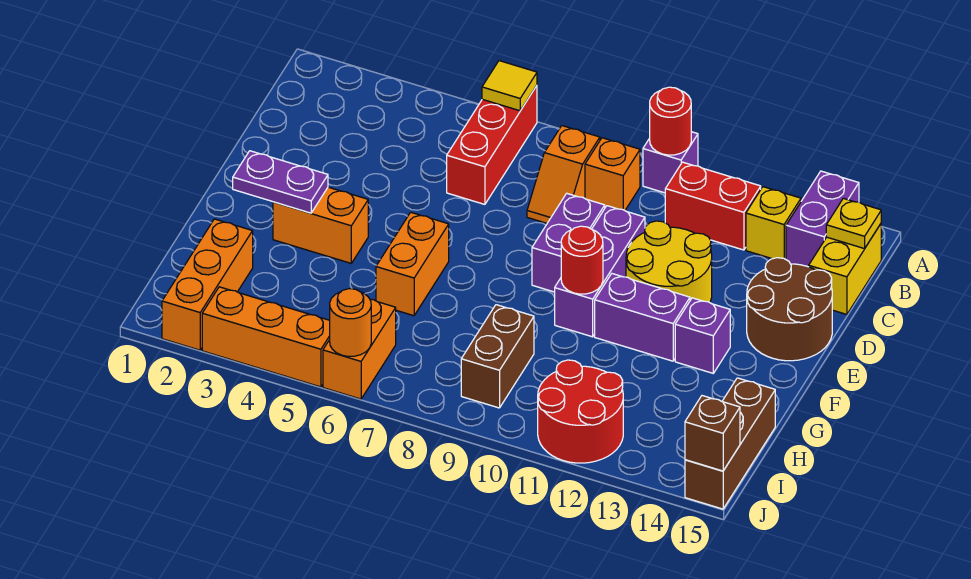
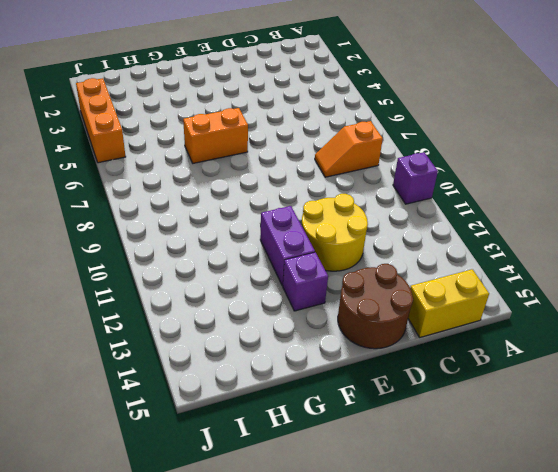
none -> red 1x3 brick [447,86,537,204]
none -> purple 1x2 brick [786,171,859,267]
none -> orange 1x1 brick [585,138,640,210]

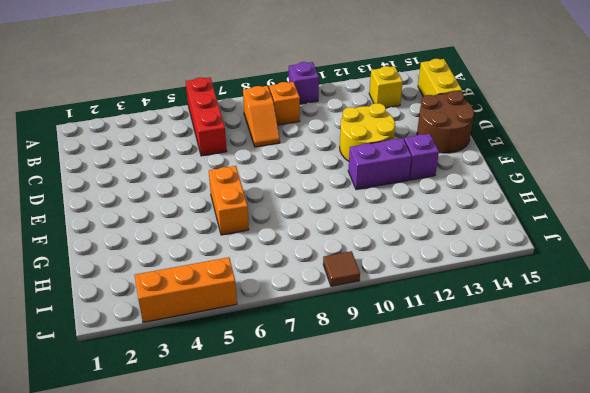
brown 1x1 tile [323,251,360,286] -> none
none -> purple 1x2 brick [786,171,859,267]
none -> red 1x2 brick [665,162,761,250]
none -> purple 1x2 brick [532,193,605,292]

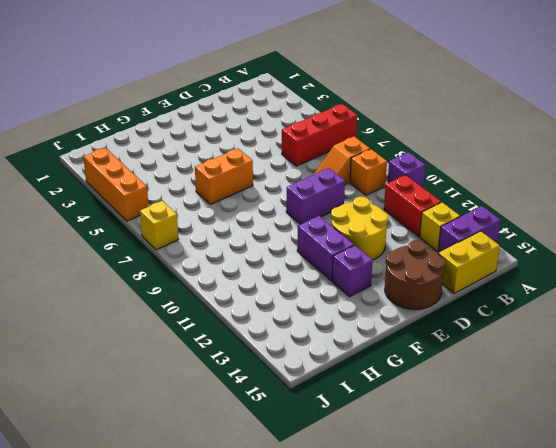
yellow 1x1 brick [140,201,179,250] -> none
none -> purple 1x3 brick [555,206,645,337]
none -> orange 1x2 brick [273,187,368,263]
none -> orange 1x3 brick [162,219,253,350]

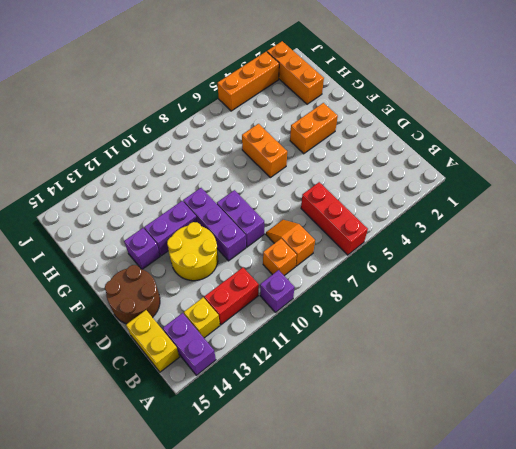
none -> brown 1x2 brick [461,305,534,408]
none -> brown 1x3 brick [685,378,775,509]
none -> orange 1x2 brick [323,299,396,399]

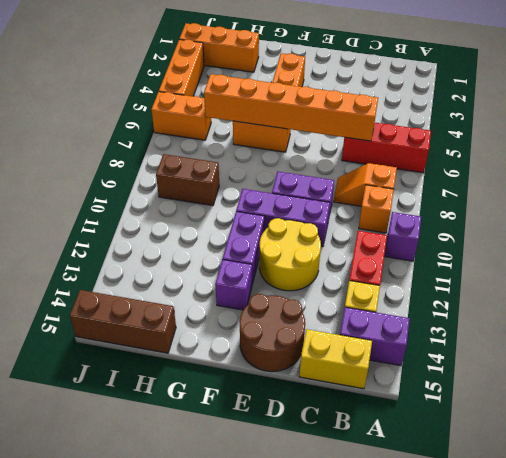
orange 1x6 brick [204,74,378,141] -> none
none -> red 2x2 round brick [538,360,623,463]
none -> yellow 1x1 tile [482,61,537,111]
none -> red 1x1 round brick [650,87,691,155]

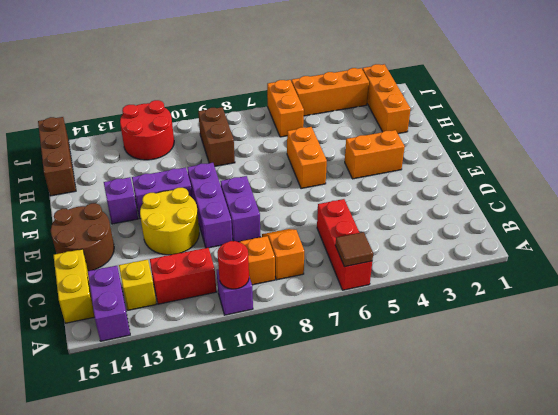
brown 1x1 tile [335,232,373,267] -> yellow 1x1 tile [482,61,537,111]
none -> yellow 1x1 plate [826,198,881,249]
none -> purple 1x2 plate [233,151,328,213]
none -> red 1x1 round brick [561,226,603,294]

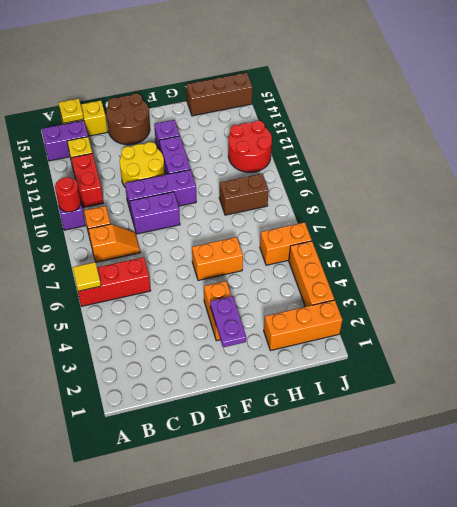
none -> red 1x1 round brick [561,226,603,294]
none -> orange 1x1 round brick [330,289,371,356]
none -> brown 1x1 brick [685,396,740,471]

